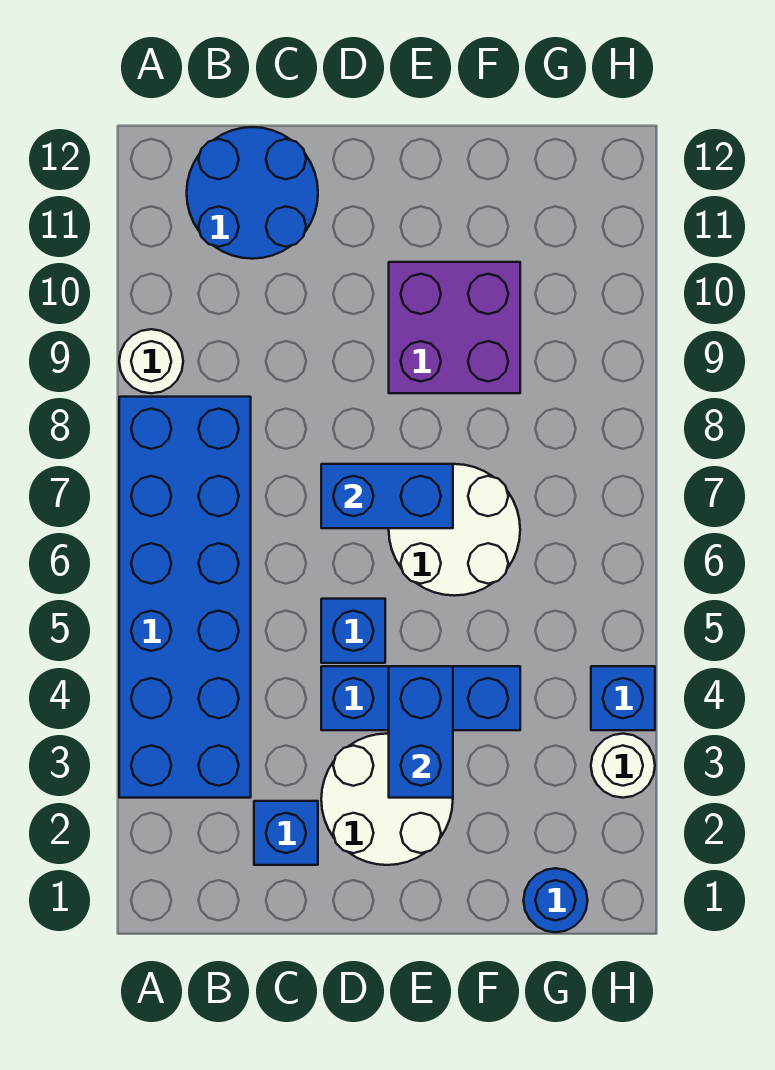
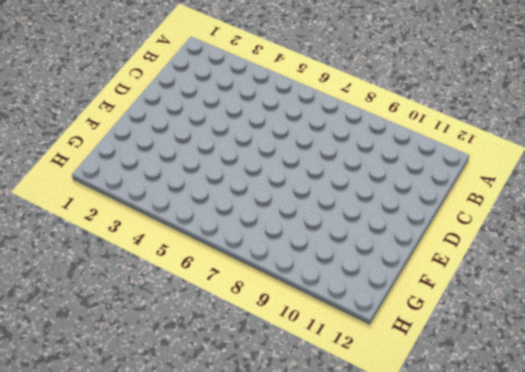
none -> blue 2x6 brick [119,397,251,798]
none -> white 1x1 round brick [119,329,183,393]
none -> blue 2x2 round brick [187,127,318,259]

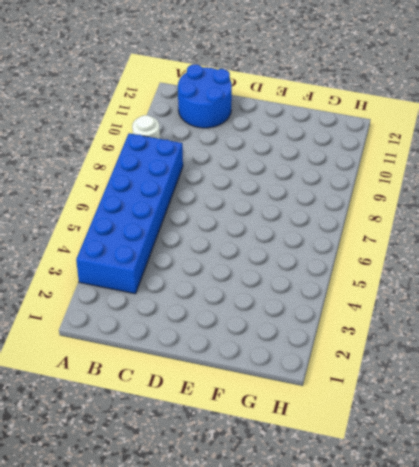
none -> blue 1x1 brick [254,801,318,865]
none -> white 2x2 round brick [321,734,453,865]
none -> blue 1x3 brick [321,666,520,730]

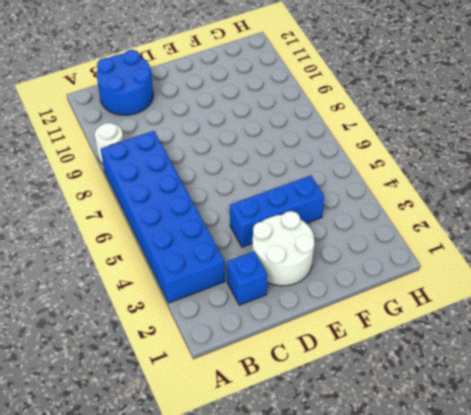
none -> blue 1x1 brick [321,599,385,663]
none -> white 2x2 round brick [389,464,520,596]
none -> purple 2x2 brick [389,262,520,393]

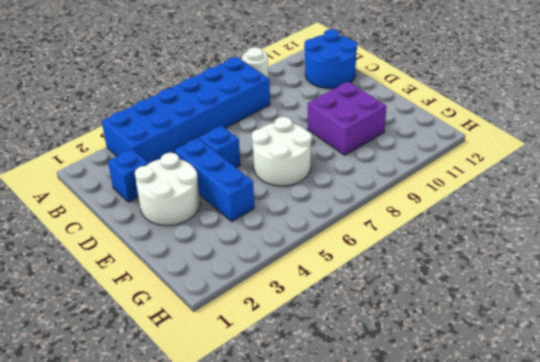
none -> blue 1x1 round brick [524,868,588,932]
none -> white 1x1 round brick [591,734,655,798]
none -> blue 1x1 brick [591,666,655,730]

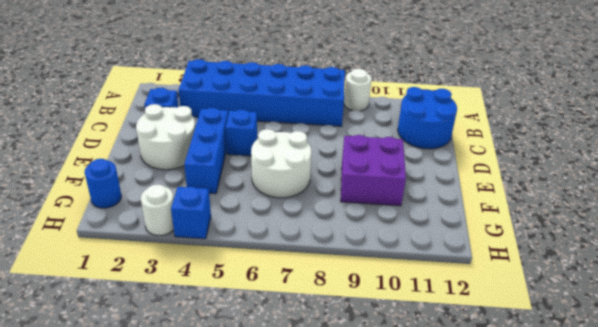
none -> blue 1x2 brick [321,464,453,528]
none -> blue 1x2 brick [389,666,453,798]

